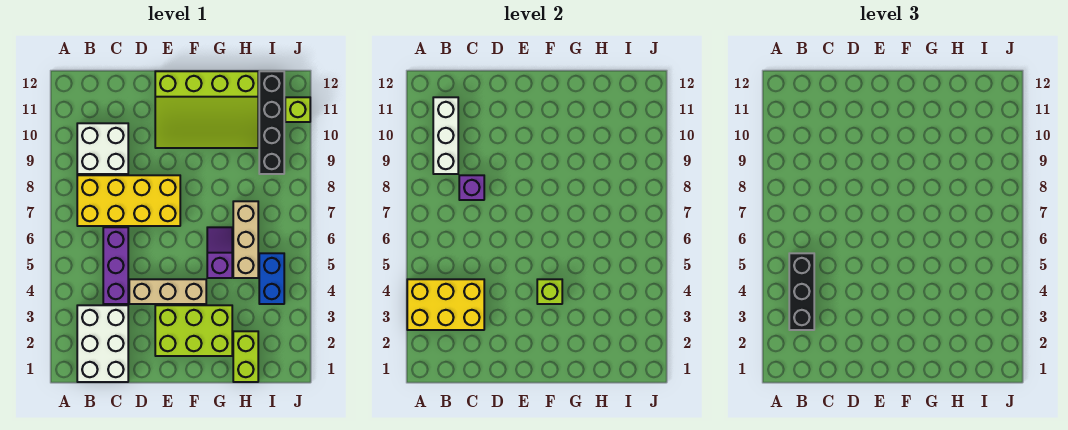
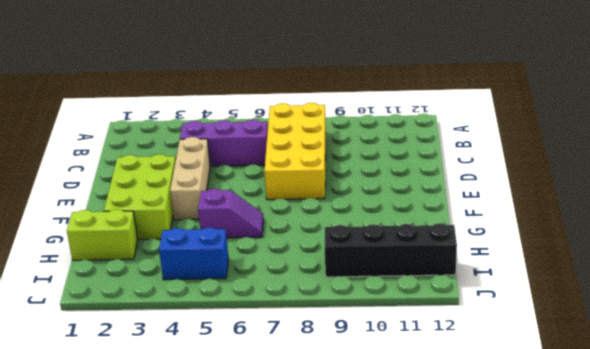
none -> white 2x3 brick [77,305,128,382]
none -> white 2x2 brick [77,123,128,174]
none -> lime 3x4 slope [155,71,258,148]

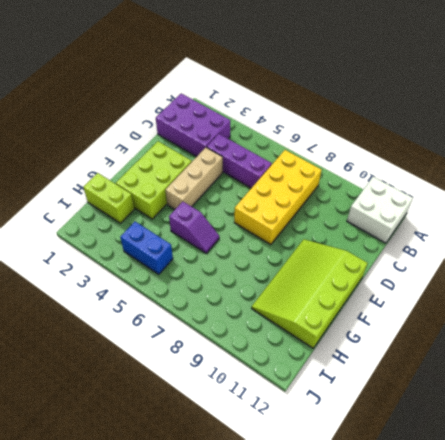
white 2x2 brick [347,177,413,243] -> white 2x2 brick moved to [77,123,128,174]
purple 2x3 brick [156,94,231,157] -> white 2x3 brick [77,305,128,382]
none -> tan 1x3 brick [233,201,258,278]
none -> black 1x4 brick [259,71,284,174]
none -> lime 1x1 brick [285,97,310,122]

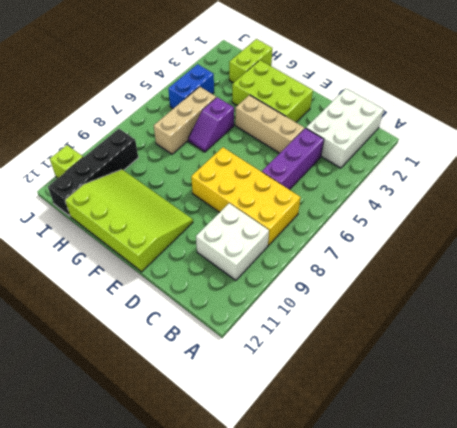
none -> yellow 2x3 brick [407,279,484,330]
none -> white 1x3 brick [433,97,458,174]
none -> purple 1x1 brick [459,175,484,200]

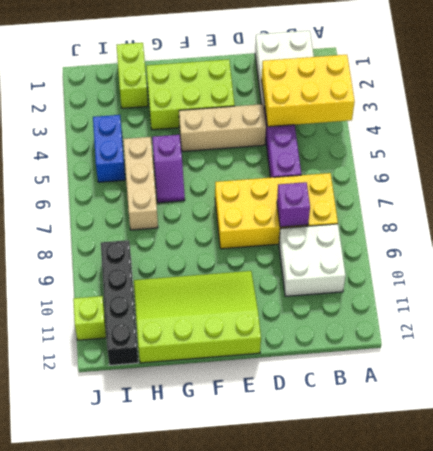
none -> white 1x3 brick [433,97,458,174]
none -> lime 1x1 brick [537,279,562,304]
none -> black 1x3 brick [789,253,814,330]

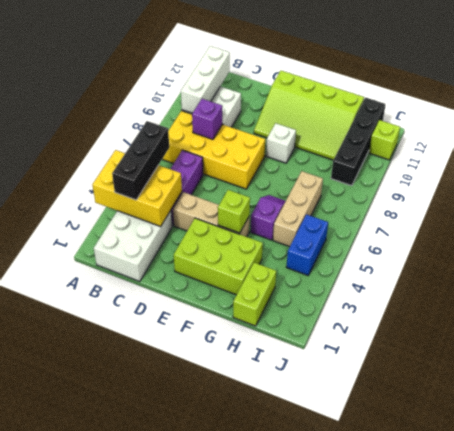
white 1x1 brick [266,123,296,163] -> none

